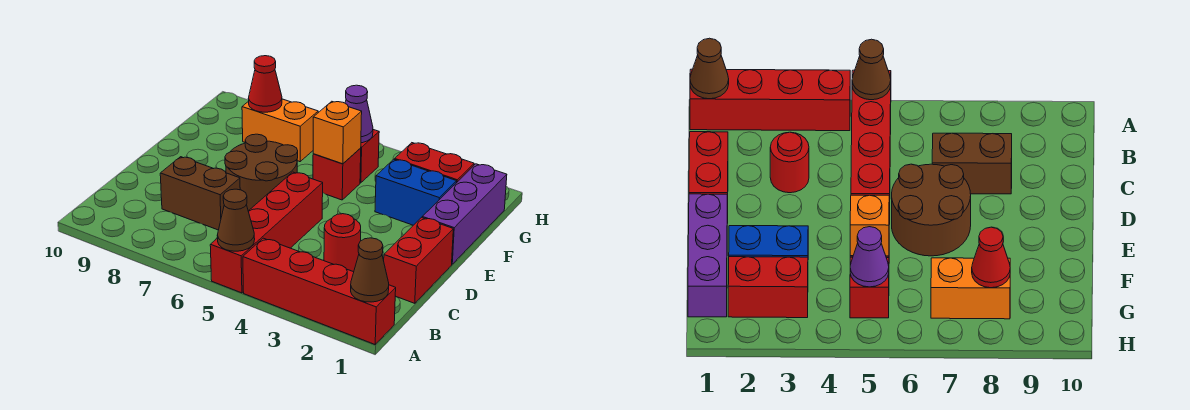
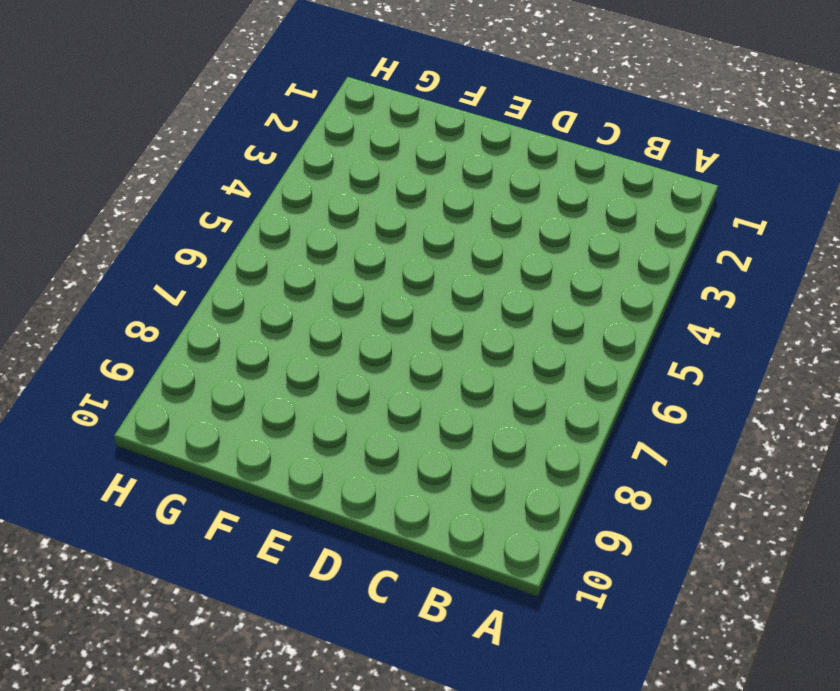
none -> red 1x4 brick [243,238,396,344]
none -> red 1x4 brick [210,172,323,293]
none -> red 1x2 brick [384,217,453,303]

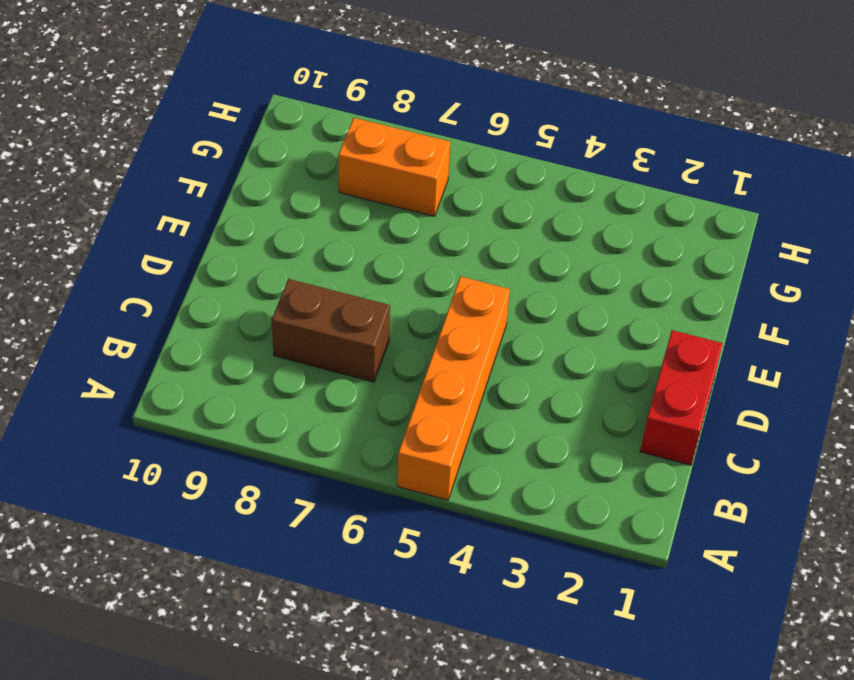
orange 1x4 brick [397,276,510,500] -> red 1x4 brick [210,172,323,293]
none -> red 1x4 brick [243,238,396,344]
none -> red 1x1 round brick [324,214,361,272]
none -> brown 2x2 round brick [225,134,298,211]

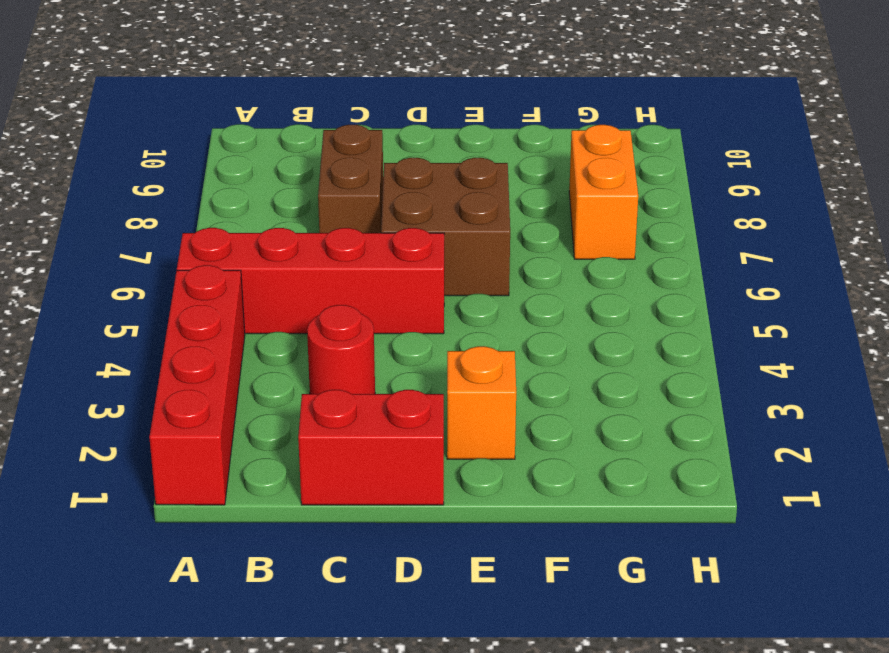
brown 2x2 brick [381,158,510,296] -> brown 2x2 round brick [225,134,298,211]
orange 1x1 brick [447,346,516,459] -> orange 1x1 brick moved to [313,101,362,164]
none -> purple 1x3 brick [422,164,507,264]
none -> blue 1x2 brick [375,159,457,225]
none -> red 1x1 brick [313,148,361,200]

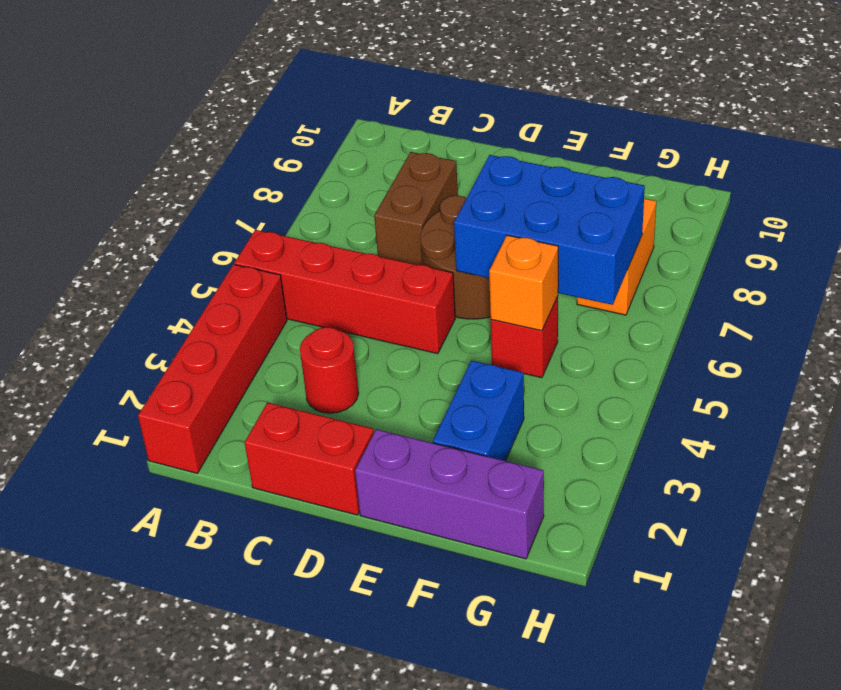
blue 2x3 brick [454,155,645,305] -> none
none -> red 1x2 brick [395,143,474,183]
none -> red 1x1 brick [360,130,379,183]
none -> brown 1x1 cone [351,238,389,302]

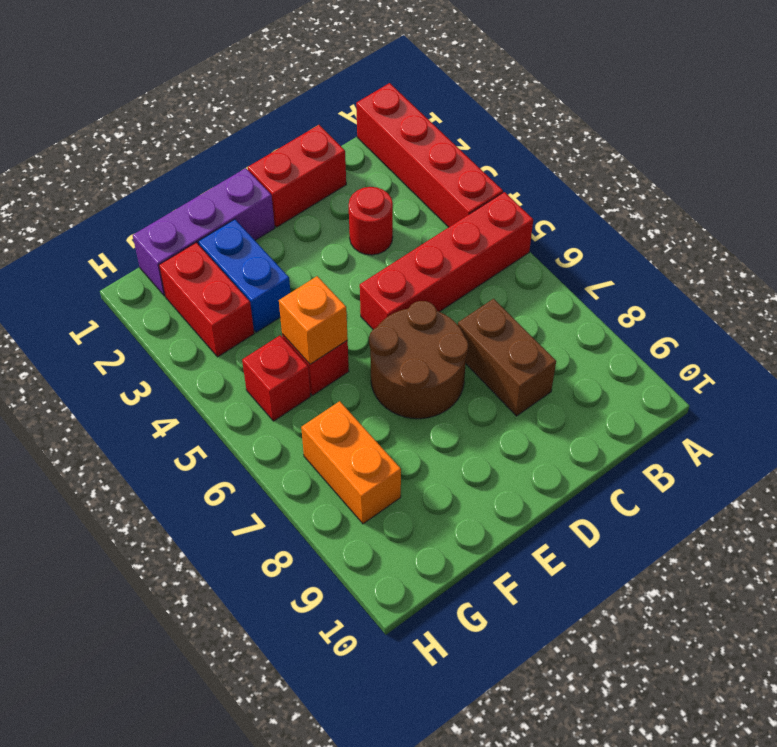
none -> brown 1x1 cone [351,238,389,302]
none -> brown 1x1 cone [217,189,255,251]
none -> purple 1x1 cone [345,85,373,143]

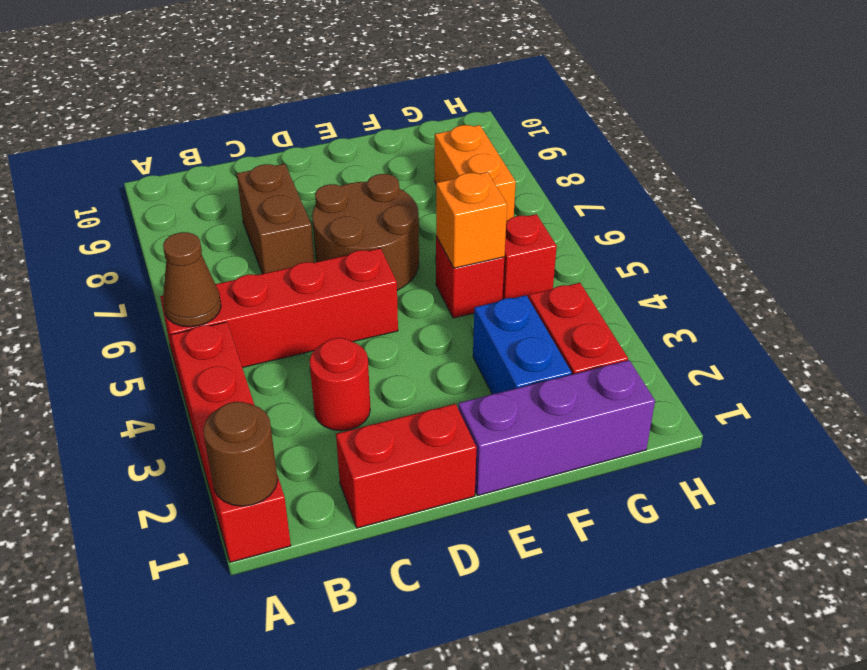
brown 1x1 round brick [203,402,278,506] -> brown 1x1 cone [351,238,389,302]
none -> purple 1x1 cone [345,85,373,143]
none -> red 1x1 cone [248,56,282,112]

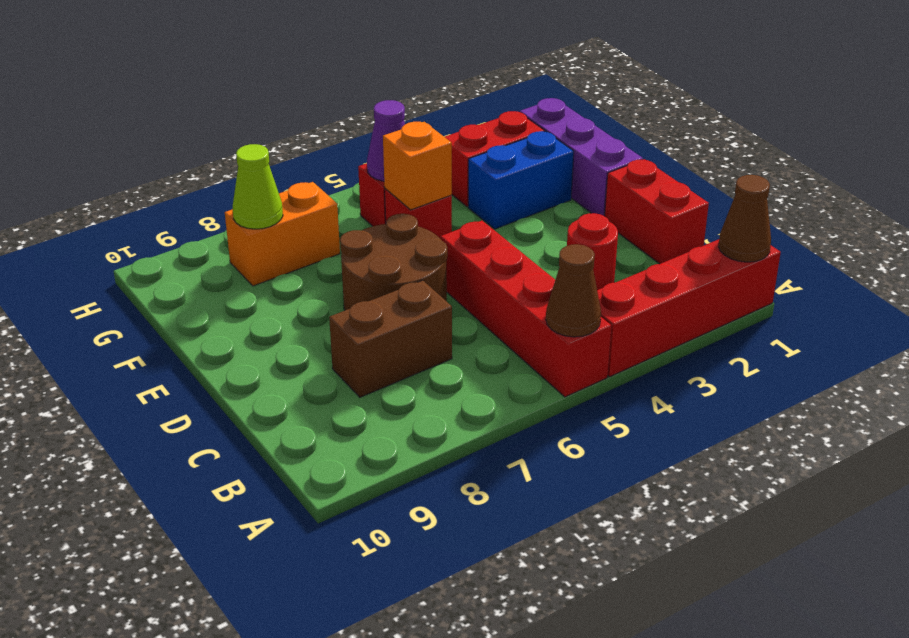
lime 1x1 cone [233,144,283,229] -> red 1x1 cone [248,56,282,112]

